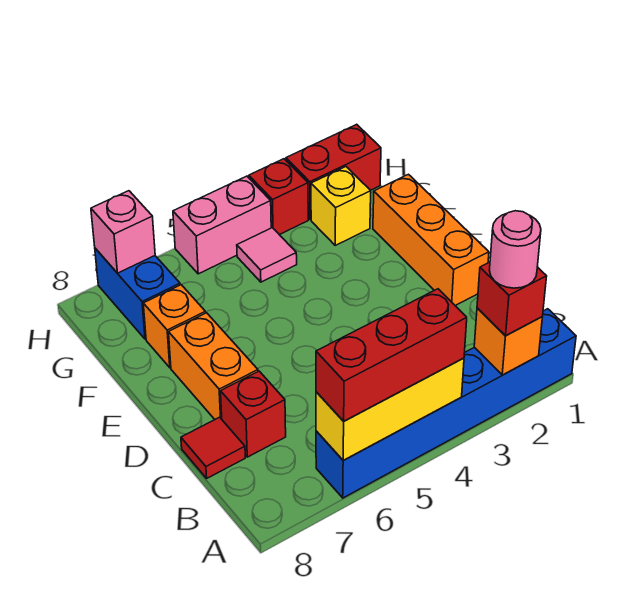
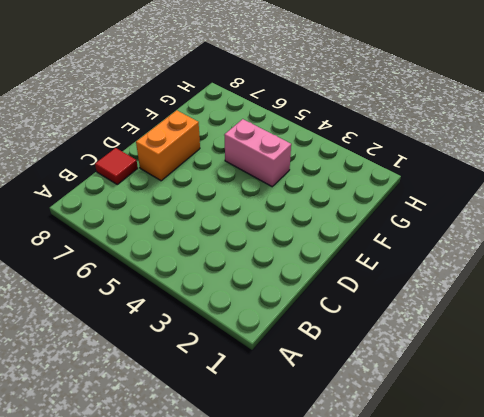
pink 1x2 brick [224,119,291,187] -> pink 1x2 brick moved to [173,176,271,274]
none -> blue 1x6 brick [316,309,576,498]
none -> red 1x1 brick [221,371,286,457]
none -> orange 1x3 brick [373,174,489,306]

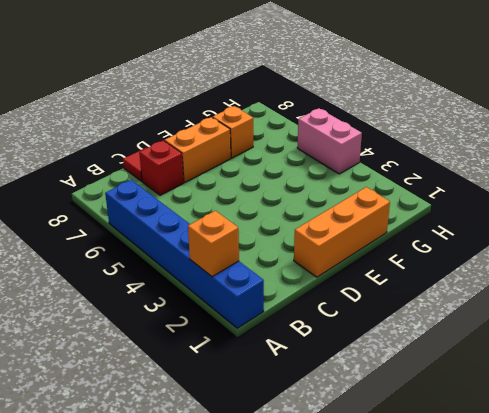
none -> yellow 1x1 brick [311,167,371,245]
none -> pink 1x1 tile [237,228,297,282]
none -> blue 1x2 brick [95,248,180,339]

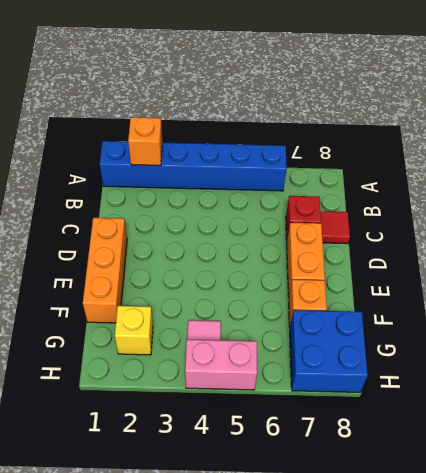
blue 2x2 brick [290,310,368,392] -> blue 1x2 brick [95,248,180,339]
none -> red 1x2 brick [286,124,381,220]
none -> red 1x1 brick [249,159,308,235]
none -> yellow 1x3 brick [316,358,464,460]

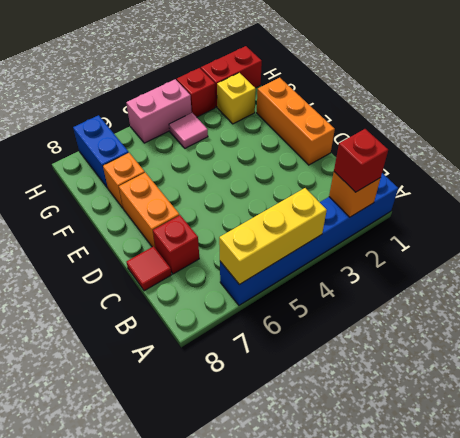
none -> pink 1x1 brick [91,191,155,273]
none -> red 1x3 brick [316,289,467,421]
none -> pink 1x1 round brick [490,211,541,288]

